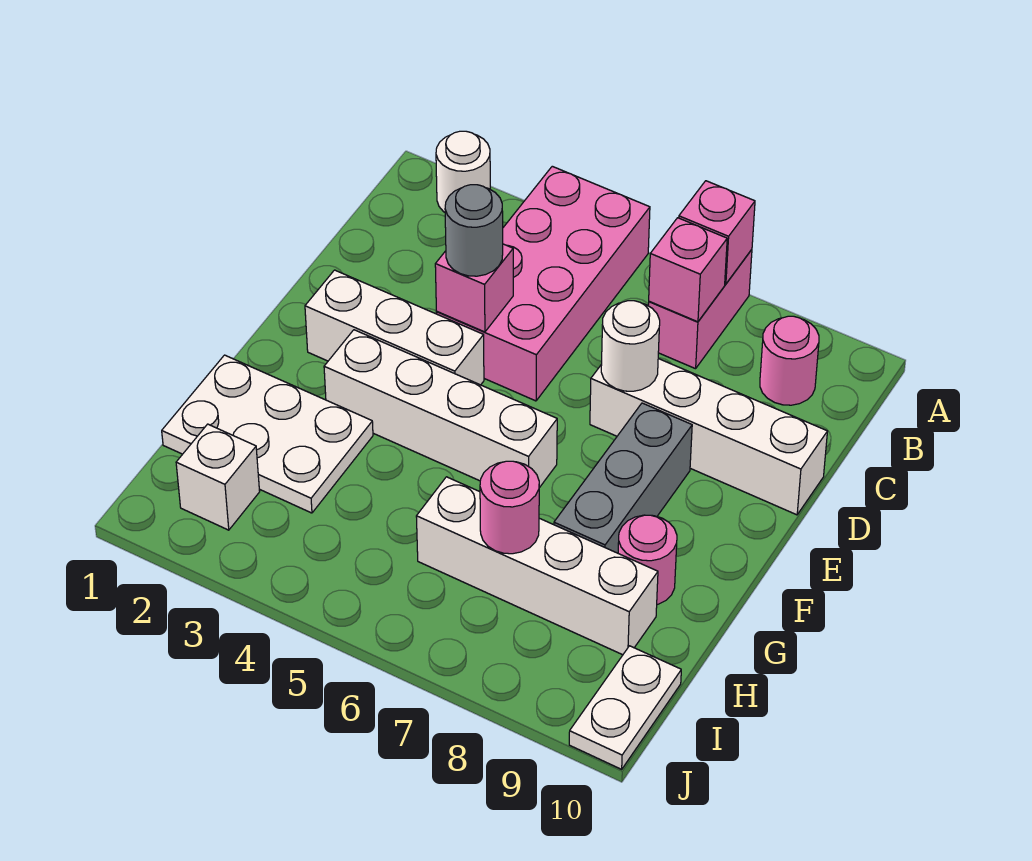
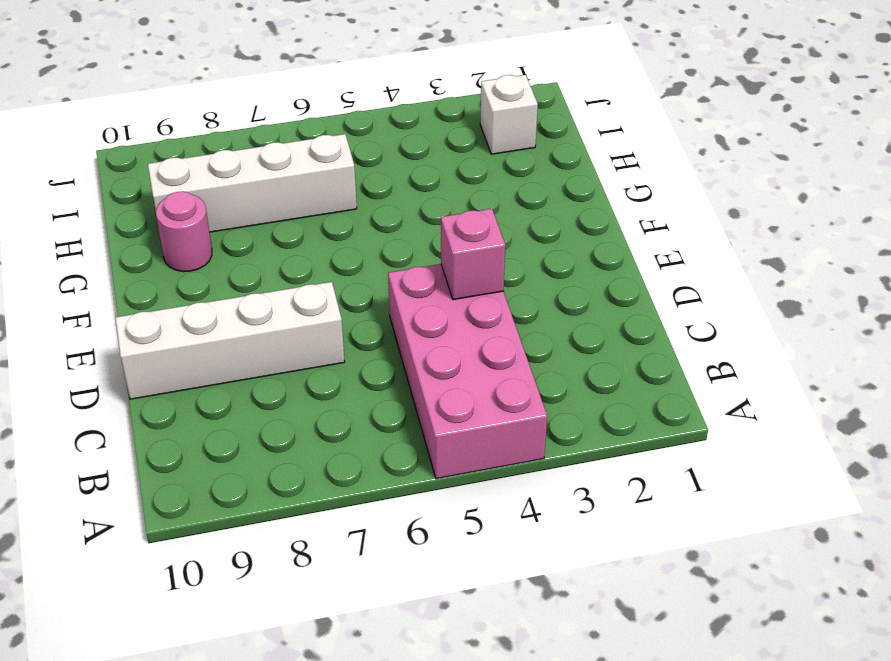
none -> white 1x1 round brick [436,131,490,212]
none -> pink 1x2 brick [648,250,752,369]
none -> pink 1x1 round brick [760,316,819,405]

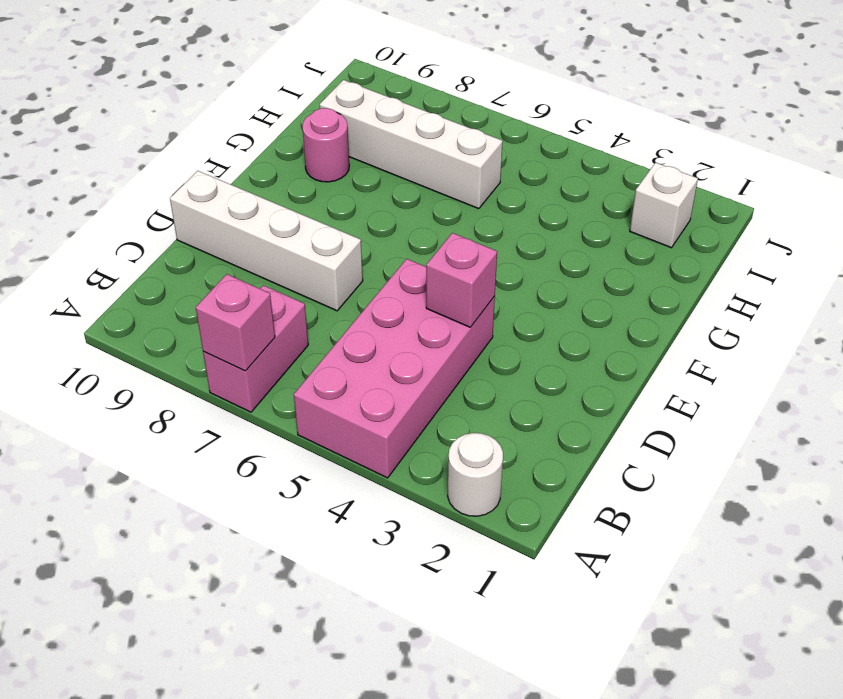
none -> pink 1x1 round brick [760,316,819,405]
none -> white 1x3 brick [305,270,484,385]
none -> grey 1x3 brick [554,403,692,553]

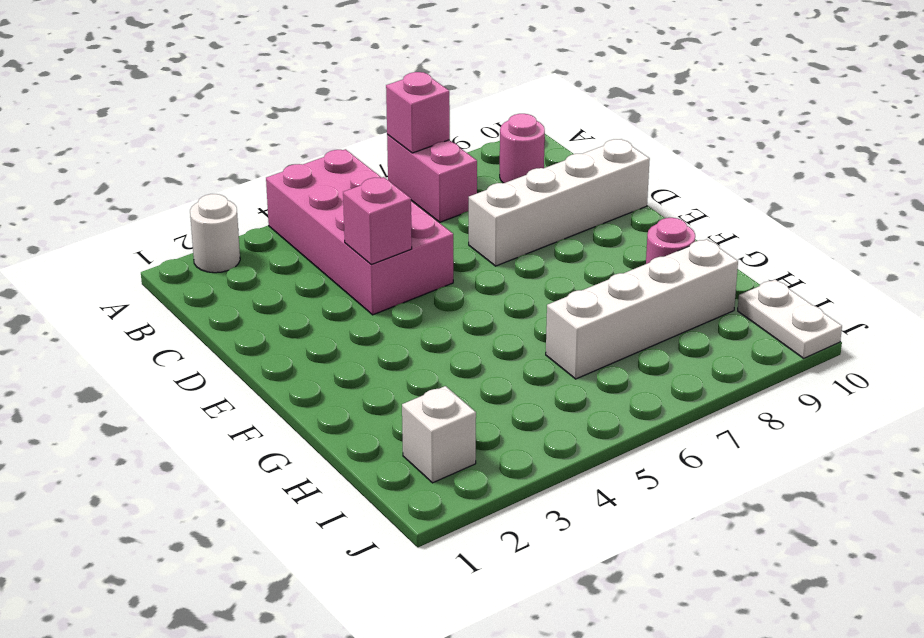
none -> white 1x3 brick [305,270,484,385]
none -> grey 1x3 brick [554,403,692,553]
none -> white 1x4 brick [324,330,557,488]

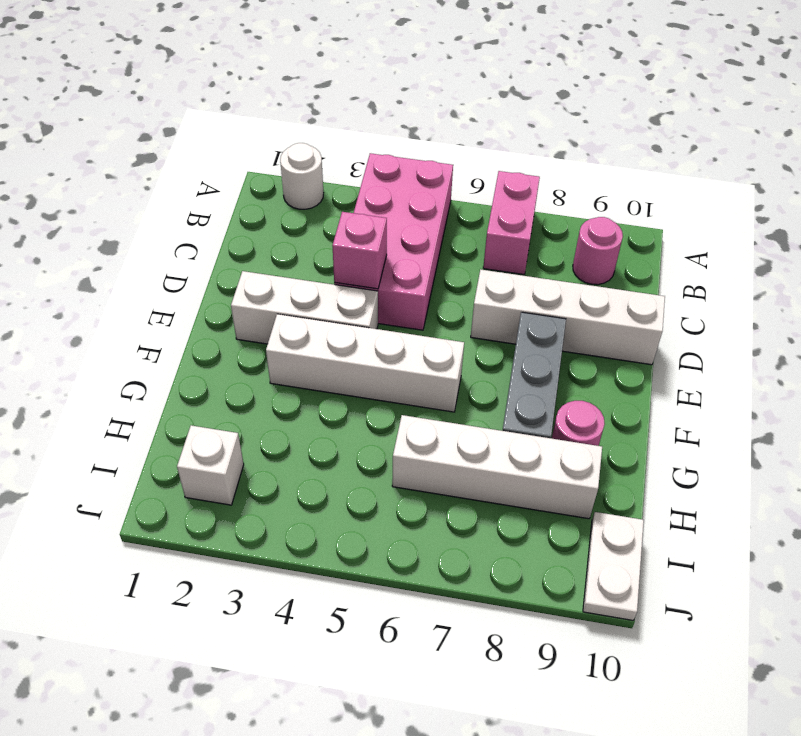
none -> white 2x3 plate [162,355,373,513]
none -> pink 1x1 brick [679,181,755,284]
none -> pink 1x1 brick [649,218,727,322]

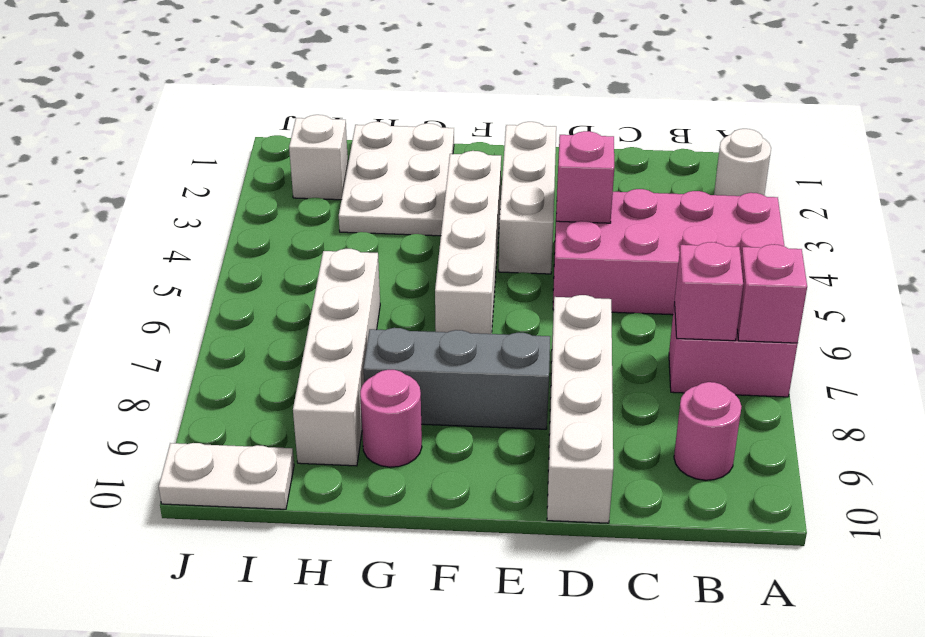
none -> white 1x1 round brick [601,301,660,391]
none -> pink 1x1 round brick [480,461,539,554]
none -> grey 1x1 round brick [445,185,503,276]

